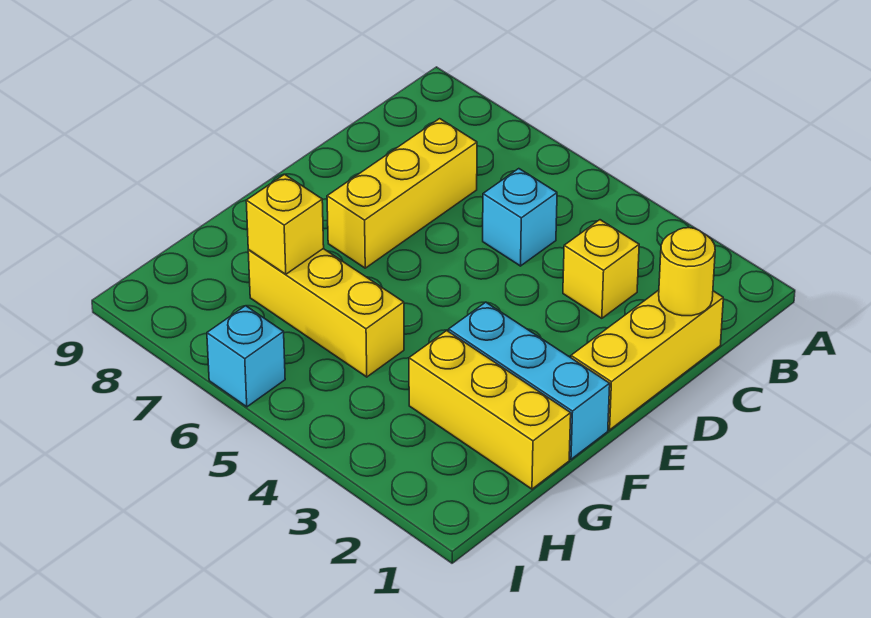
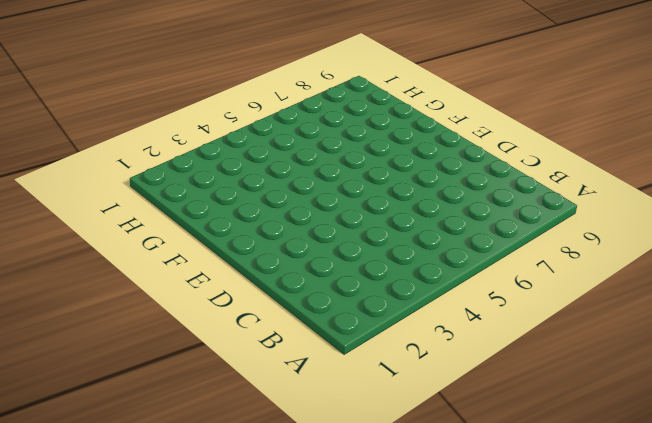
none -> yellow 1x3 brick [571,290,723,430]
none -> yellow 1x1 brick [563,220,639,318]

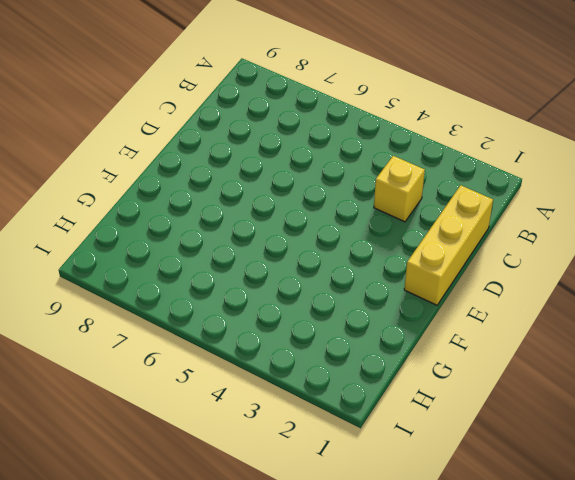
none -> cyan 1x1 brick [483,169,557,266]
none -> yellow 1x3 brick [327,119,477,268]

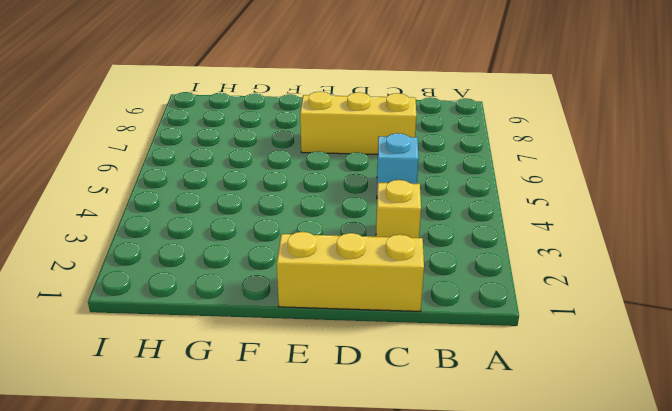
none -> cyan 1x3 brick [449,302,610,459]
none -> yellow 1x3 brick [409,331,571,489]

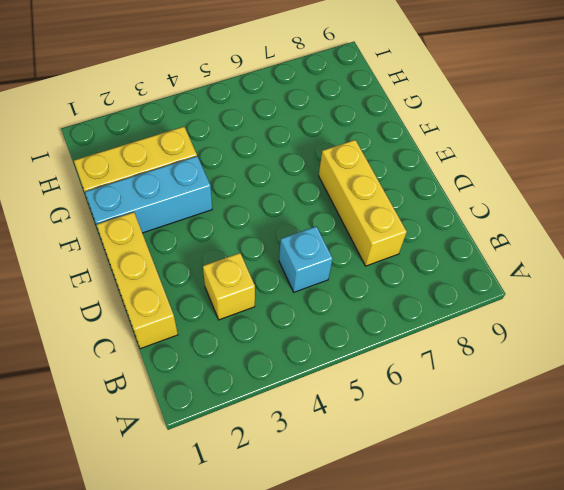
none -> yellow 1x3 brick [248,249,404,377]
none -> cyan 1x1 brick [207,306,285,407]

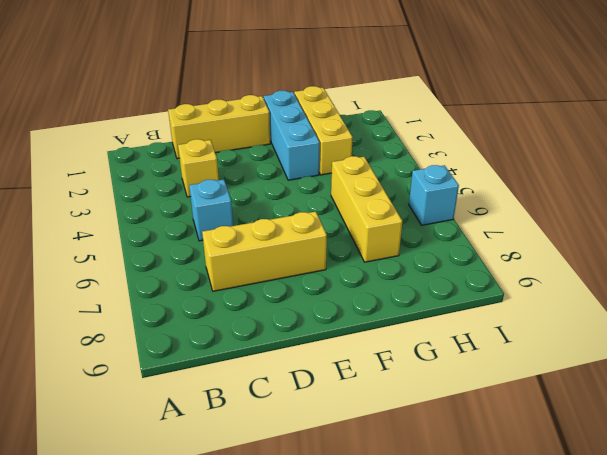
none -> yellow 1x1 round brick [659,228,715,316]
none -> yellow 1x1 brick [246,174,324,274]

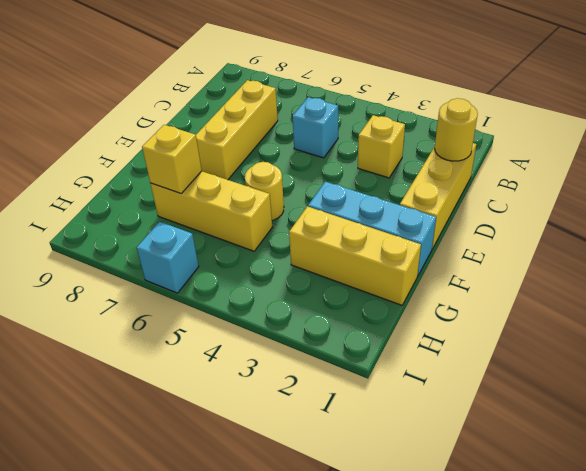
yellow 1x1 round brick [245,162,284,221] -> none

